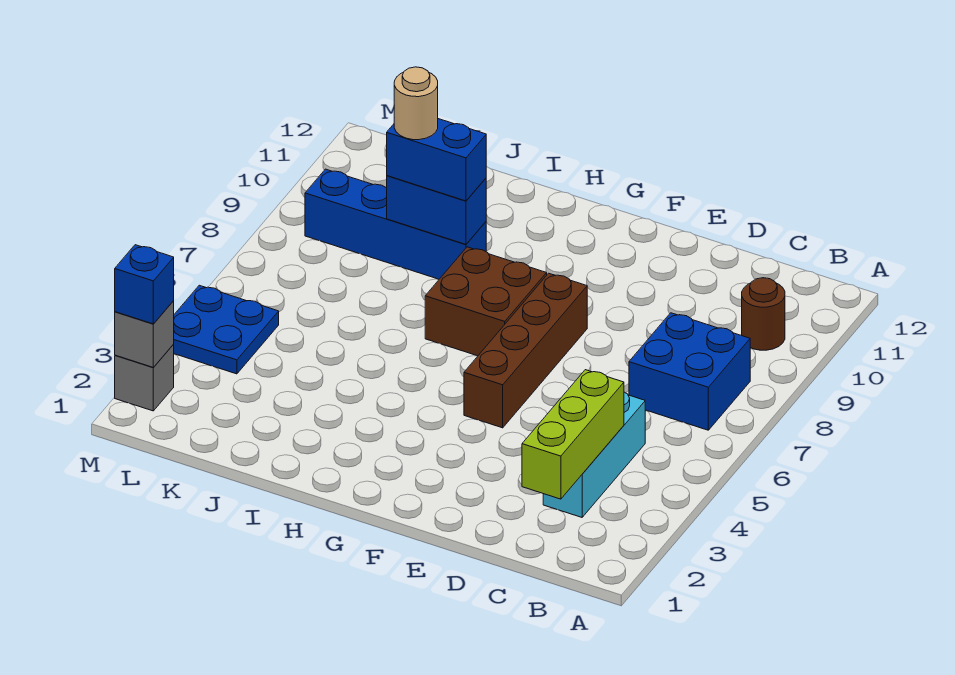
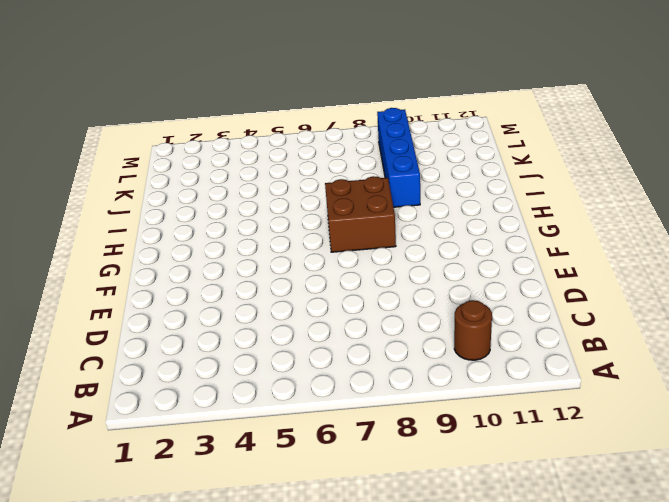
none -> blue 2x2 brick [629,313,750,430]
none -> cyan 1x3 brick [543,392,645,517]
none -> brown 1x4 brick [464,273,587,428]

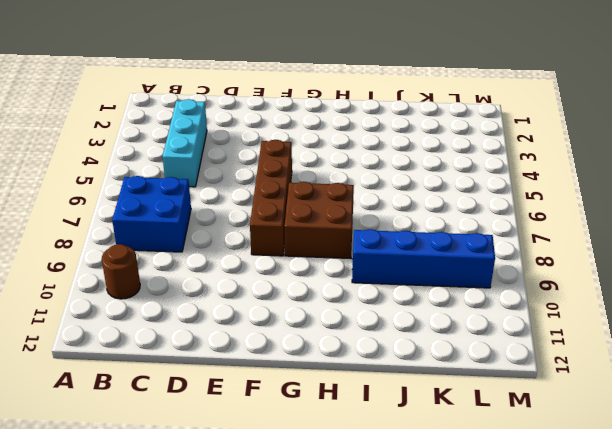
none -> blue 2x2 plate [174,285,279,374]
none -> grey 1x1 brick [115,344,174,411]
none -> lime 1x3 brick [522,370,624,499]

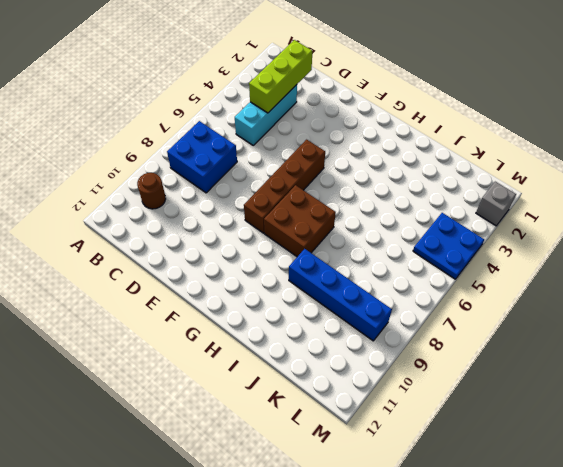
none -> blue 1x2 brick [387,176,486,244]
none -> grey 1x1 brick [115,301,174,367]
none -> blue 1x2 brick [387,119,486,201]

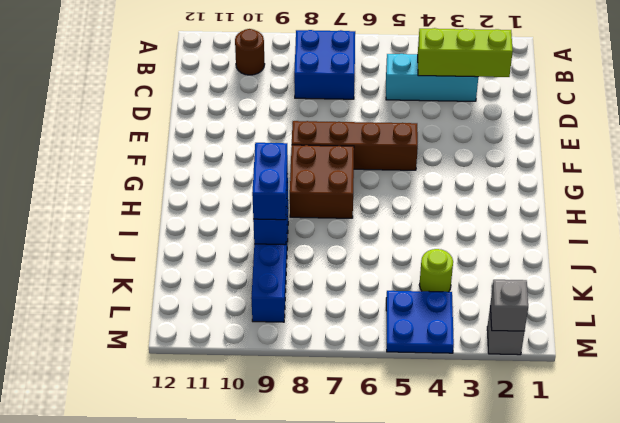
lime 1x1 round brick [419,249,453,292] -> none
none -> blue 1x1 brick [115,245,174,324]
none -> tan 1x1 round brick [394,67,438,140]

